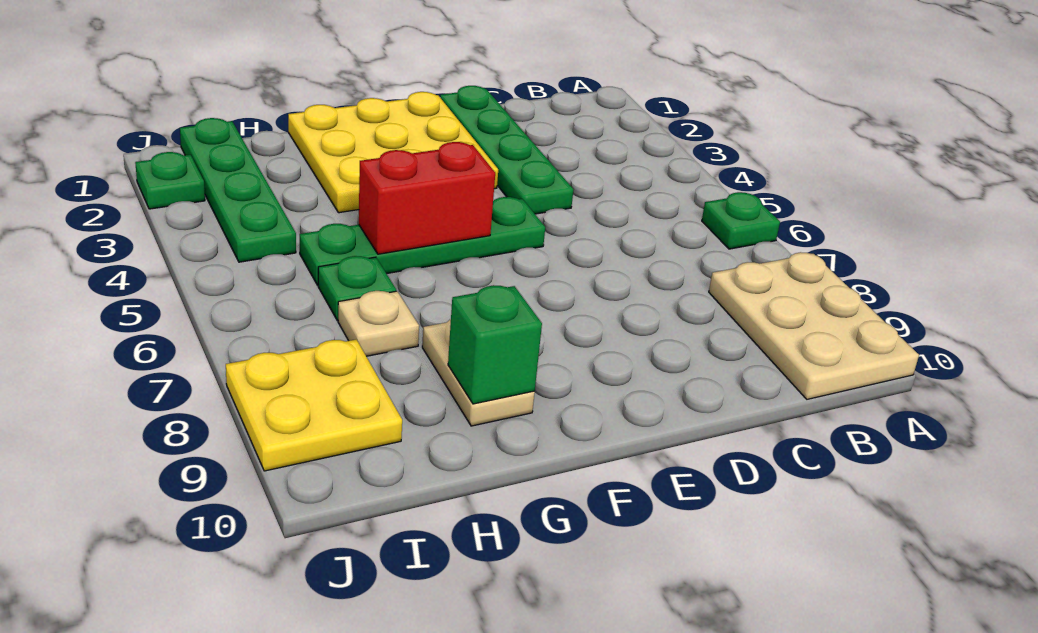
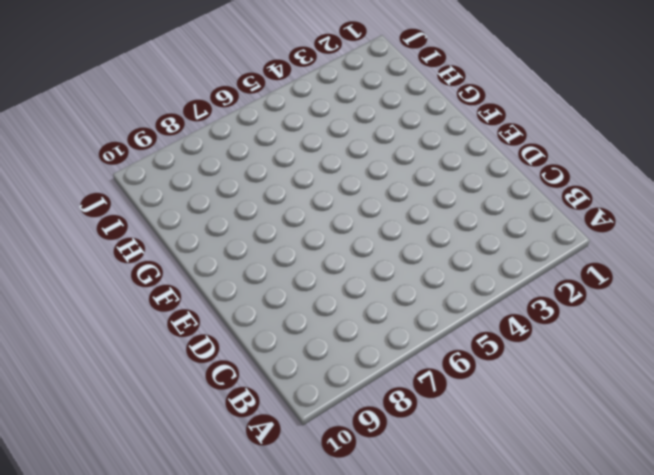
none -> green 1x1 plate [702,192,780,249]
none -> tan 2x3 plate [709,252,919,399]
none -> green 1x4 plate [440,86,574,214]

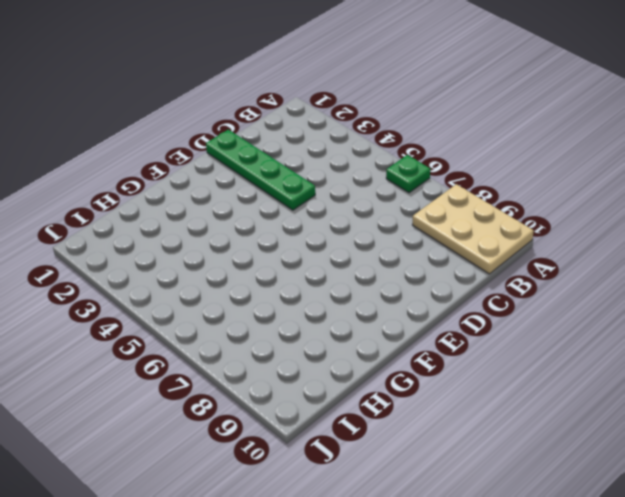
none -> yellow 3x3 plate [288,92,498,213]
none -> green 1x4 plate [300,197,545,285]
none -> tan 1x2 plate [422,319,535,426]

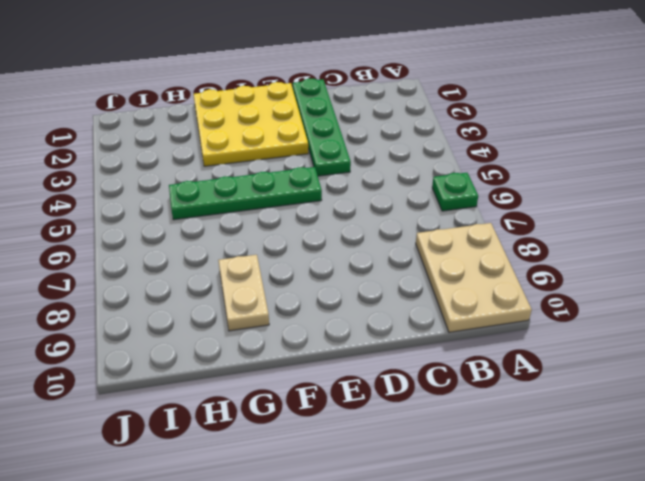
none -> green 1x1 plate [318,256,396,320]
none -> tan 1x1 plate [338,291,419,356]
none -> green 1x4 plate [180,118,296,262]

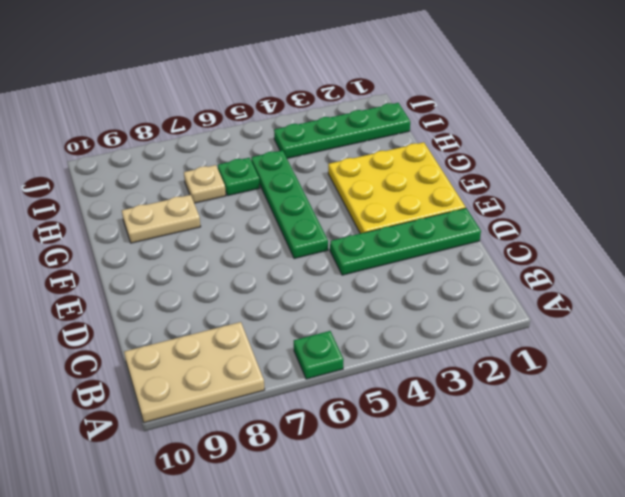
none -> yellow 2x2 plate [226,339,402,471]
none -> green 1x1 plate [135,152,205,209]
none -> red 1x2 brick [359,142,495,254]

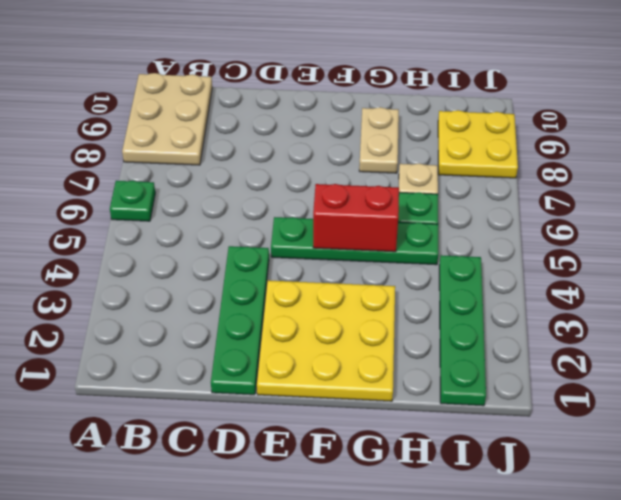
none -> green 1x1 plate [135,152,205,209]
none -> green 1x1 brick [448,285,542,404]

